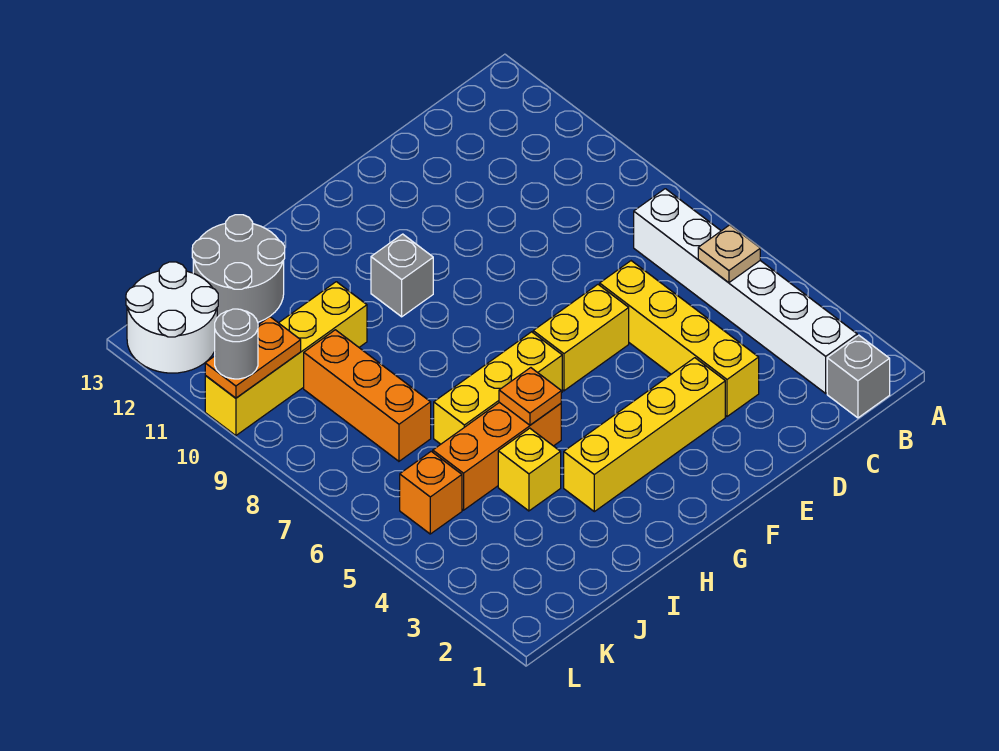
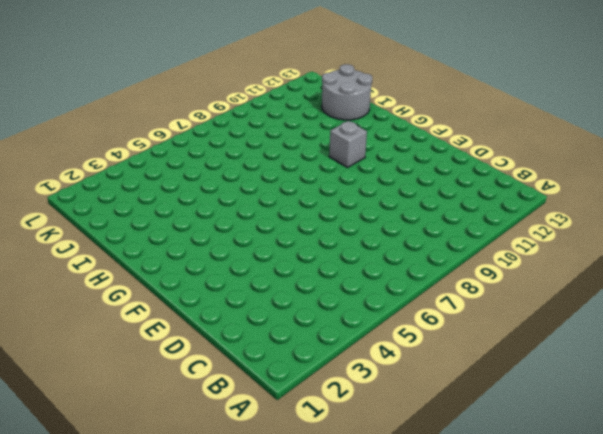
none -> grey 1x1 brick [827,335,890,418]
none -> white 1x6 brick [634,189,857,393]
none -> yellow 1x4 brick [600,261,759,416]

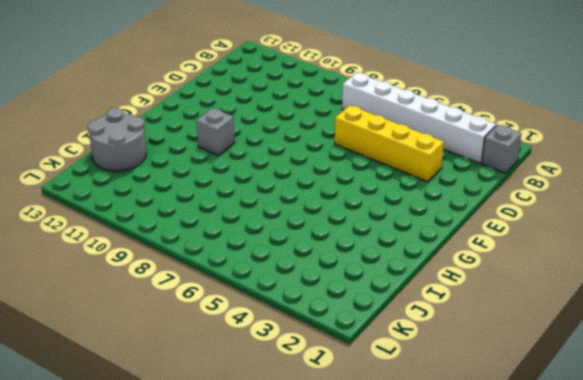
none -> yellow 1x4 brick [564,358,725,512]
none -> yellow 1x2 brick [533,285,629,391]
none -> yellow 1x3 brick [434,332,562,444]

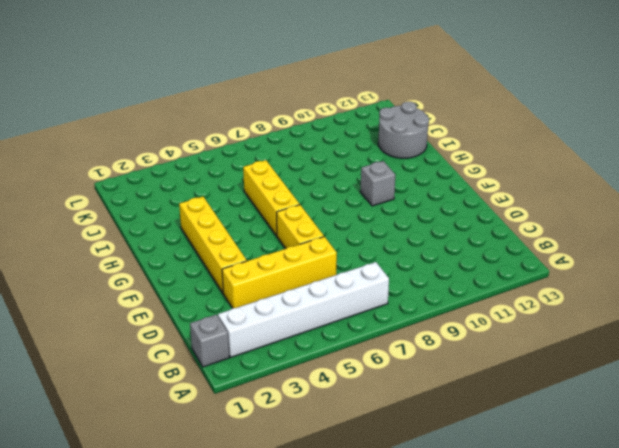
none -> orange 1x3 brick [433,402,561,510]
none -> yellow 1x1 brick [498,428,561,511]
none -> yellow 1x4 brick [205,282,367,436]

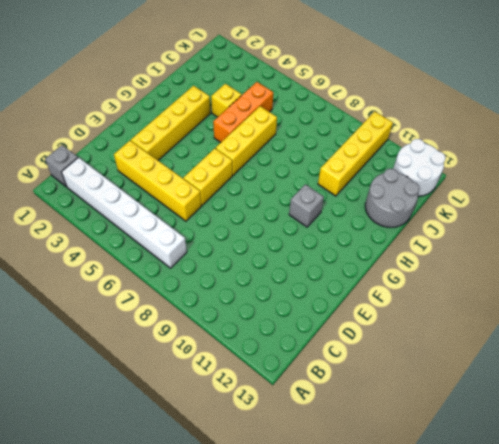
none -> orange 1x3 brick [304,330,431,461]
none -> orange 1x1 brick [400,451,462,534]
none -> tan 1x1 plate [698,225,760,283]

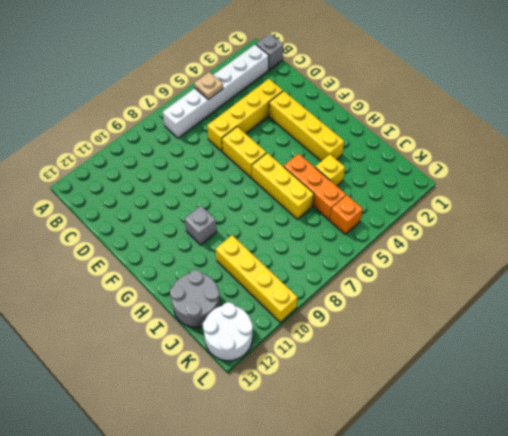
none -> orange 1x3 brick [304,330,431,461]
none -> orange 1x1 plate [499,368,561,425]
none -> orange 1x2 plate [205,317,301,398]

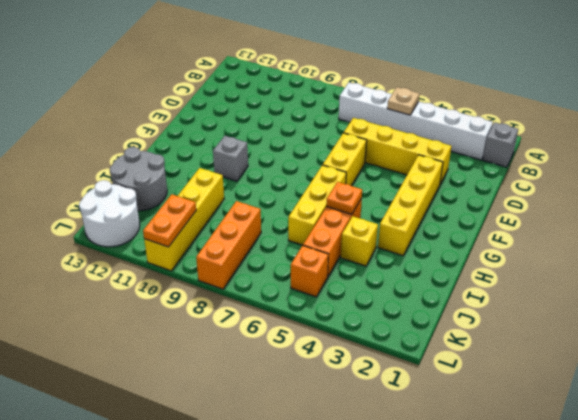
orange 1x3 brick [196,201,261,289] -> orange 1x3 brick turned to [304,330,431,461]
none -> grey 1x1 round brick [215,309,258,379]

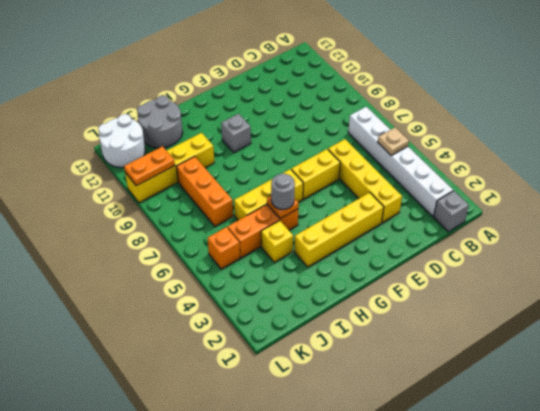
grey 1x1 round brick [271,174,295,209] -> grey 1x1 round brick moved to [215,309,258,379]

